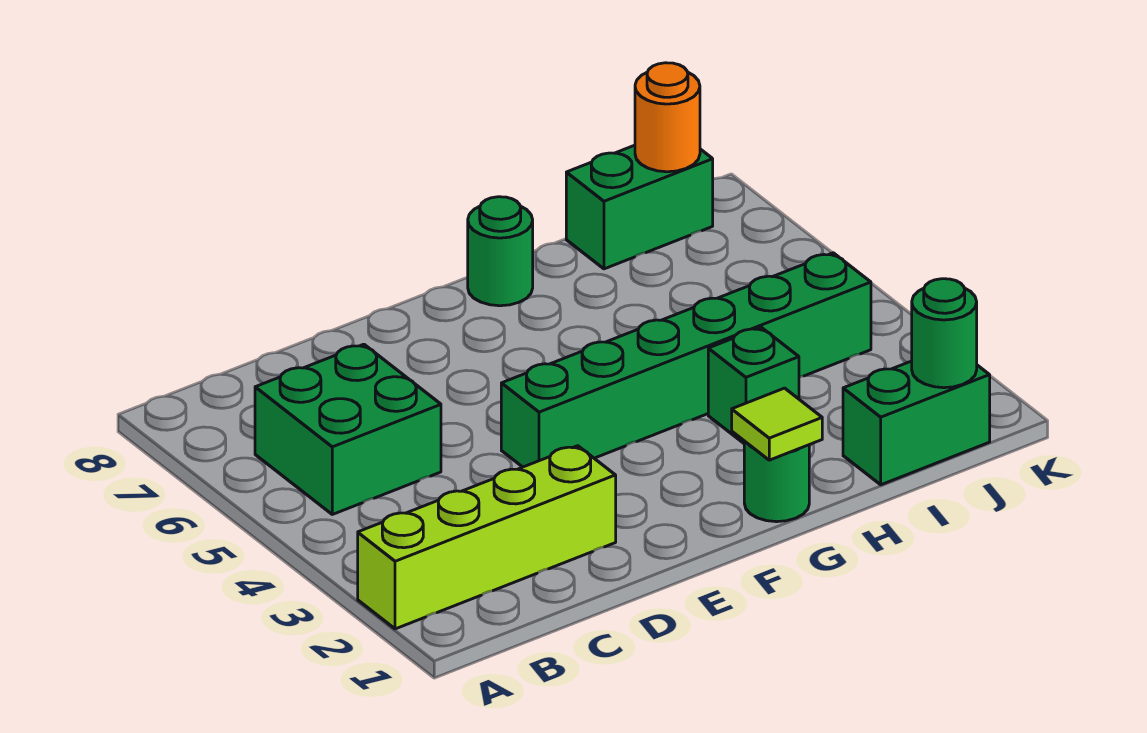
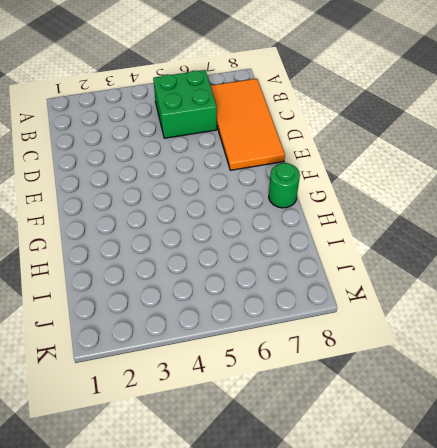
orange 2x4 tile [210,79,285,170] -> none
none -> lime 1x4 brick [358,446,616,629]
none -> green 1x6 brick [501,253,871,467]

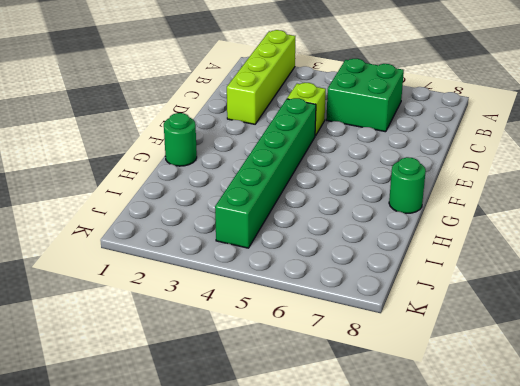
lime 1x1 brick [287,83,326,136] -> none
none -> green 1x1 brick [708,327,799,443]
none -> green 1x2 brick [843,361,990,485]

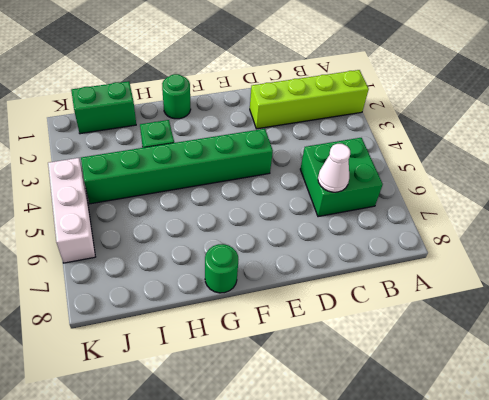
white 1x1 cone [318,144,350,192] -> none
white 1x3 brick [48,158,95,263] -> none
none -> green 1x2 brick [566,145,713,269]
none -> lime 1x1 tile [732,388,822,460]

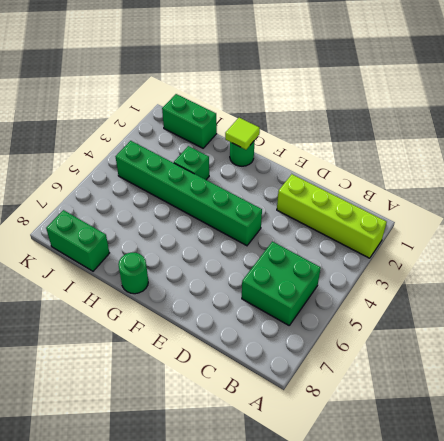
none -> green 1x1 round brick [912,279,977,388]
none -> orange 1x1 round brick [635,63,700,172]

